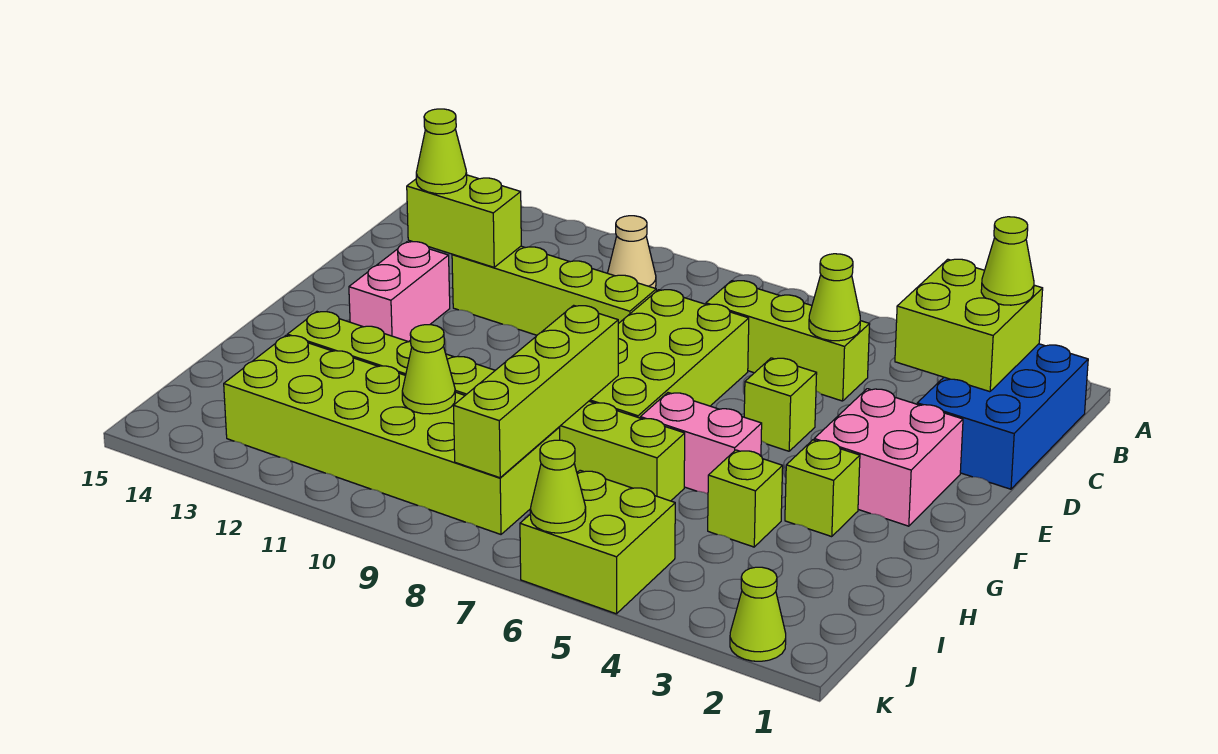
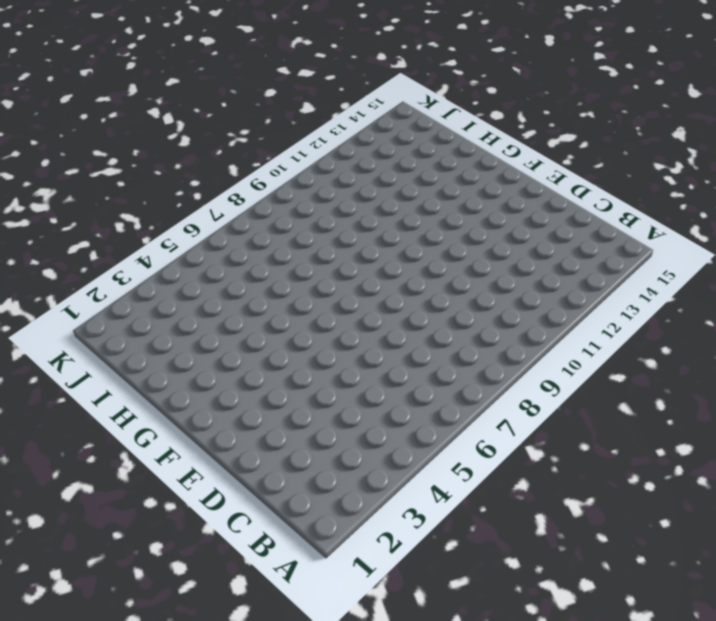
none -> blue 2x3 brick [917,344,1088,489]
none -> tan 1x1 cone [608,216,656,288]
none -> lime 1x3 brick [706,281,870,401]

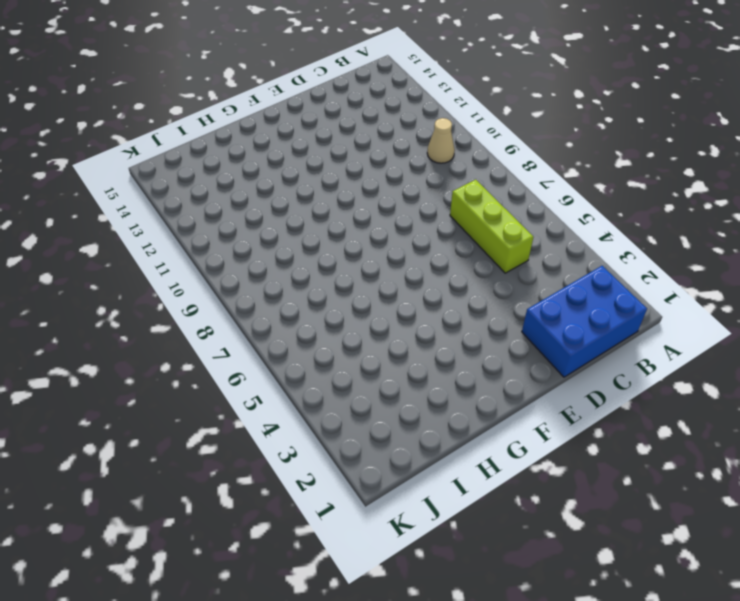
none -> lime 2x4 brick [590,290,749,418]
none -> lime 1x4 brick [452,246,656,335]
none -> pink 2x2 brick [814,389,963,526]

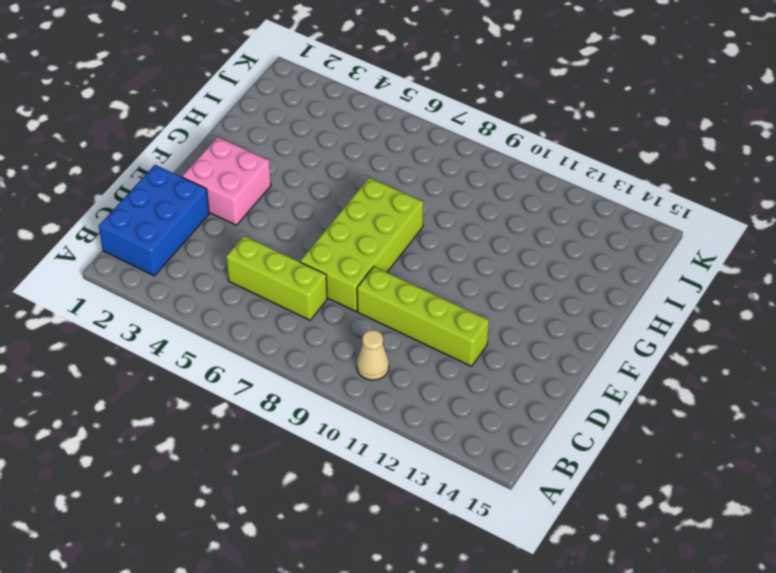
none -> lime 1x1 brick [744,358,817,451]
none -> pink 1x2 brick [349,242,450,342]
none -> lime 1x1 brick [785,440,860,537]

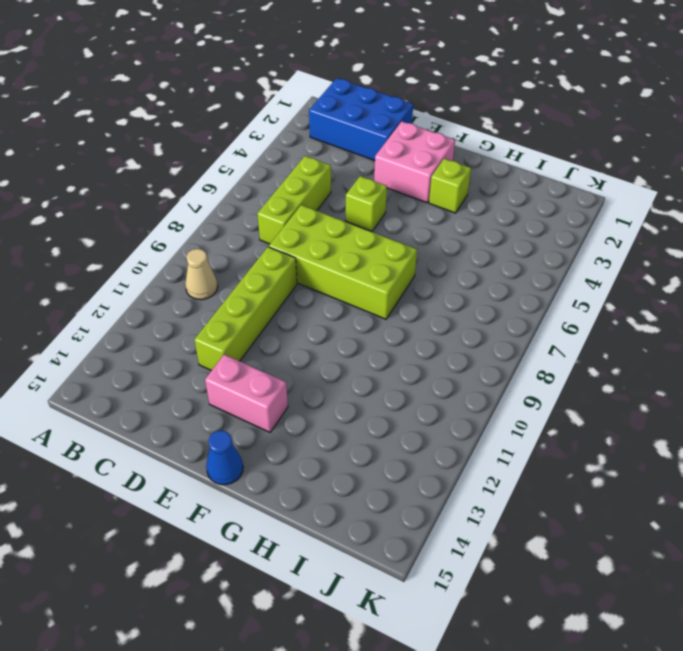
blue 1x1 cone [206,430,243,485] -> none
none -> pink 1x2 brick [640,393,762,494]
none -> lime 1x1 brick [708,450,783,547]
none -> lime 1x8 brick [287,312,685,501]

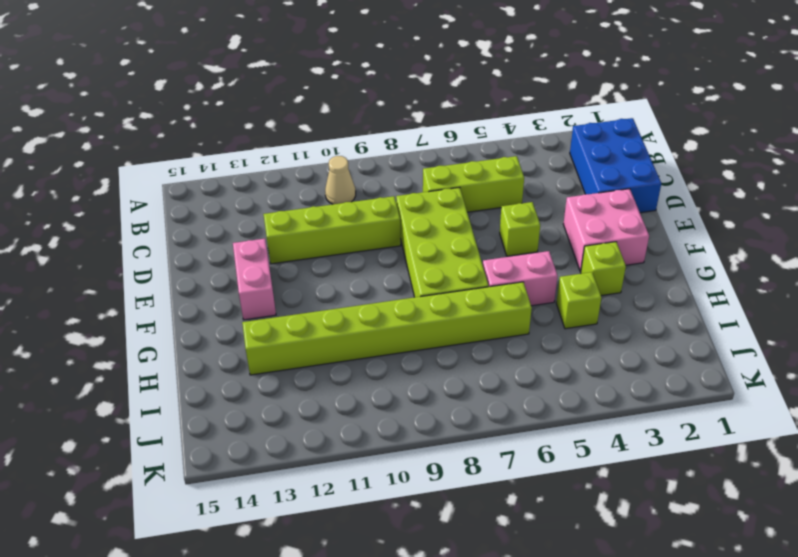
none -> lime 2x6 brick [224,336,560,534]
none -> lime 2x2 brick [520,470,675,614]
none -> lime 1x1 cone [730,567,786,661]

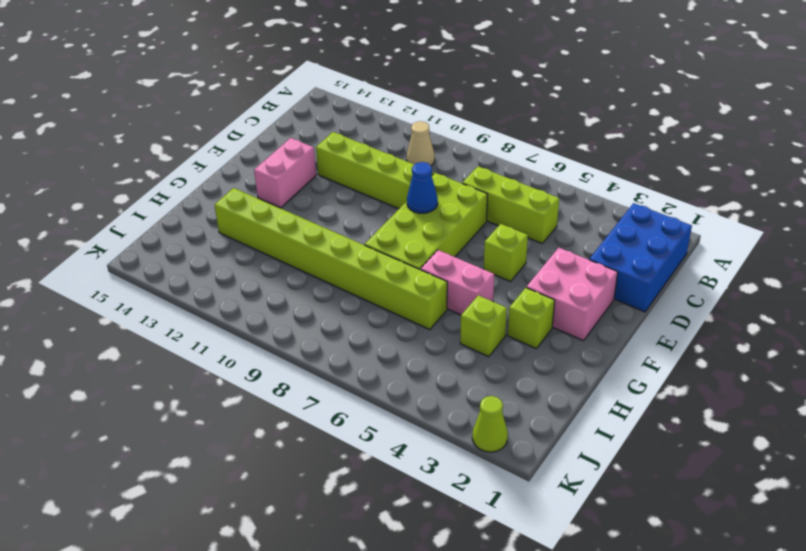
blue 1x1 cone [407,162,438,213] -> none
none -> lime 2x6 brick [224,336,560,534]
none -> lime 2x2 brick [520,470,675,614]
none -> lime 2x2 brick [895,259,1043,392]

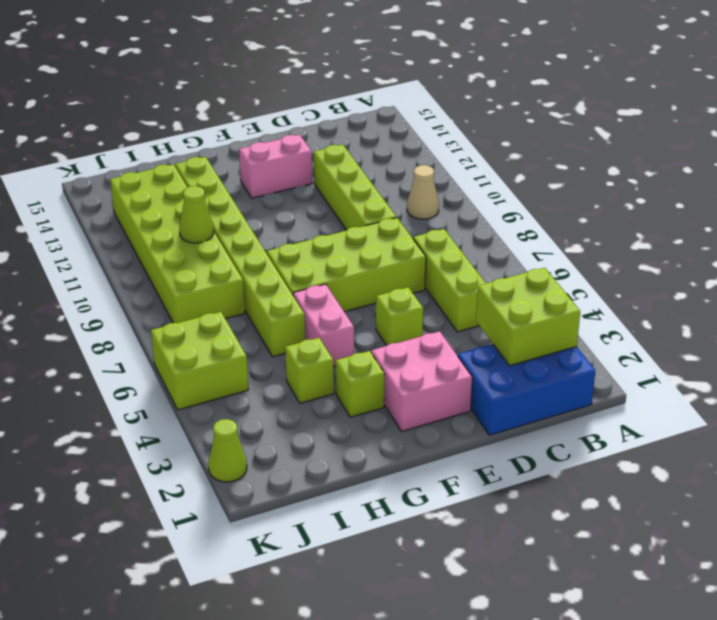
none -> lime 1x1 cone [809,254,860,341]
none -> lime 1x2 brick [407,175,521,267]
none -> lime 1x4 brick [453,305,618,478]

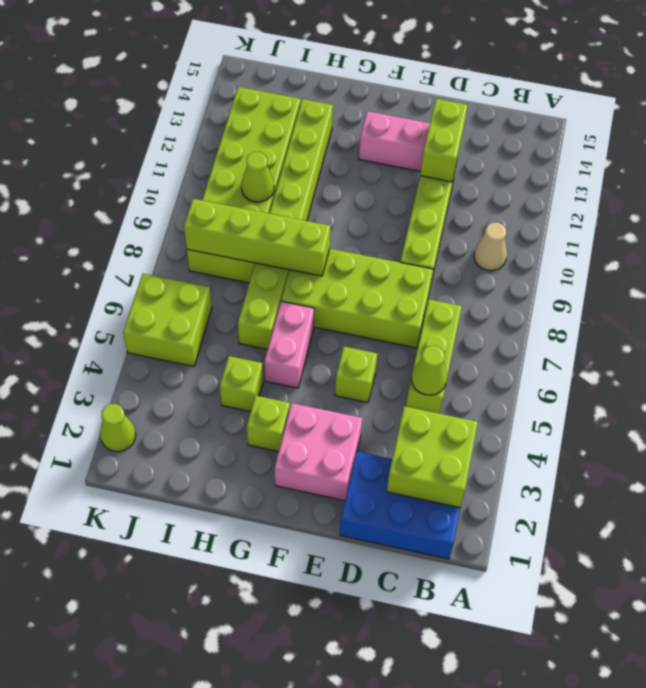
none -> lime 1x1 cone [530,440,586,533]
none -> lime 1x1 cone [981,217,1034,305]
none -> lime 1x1 cone [416,109,467,194]

